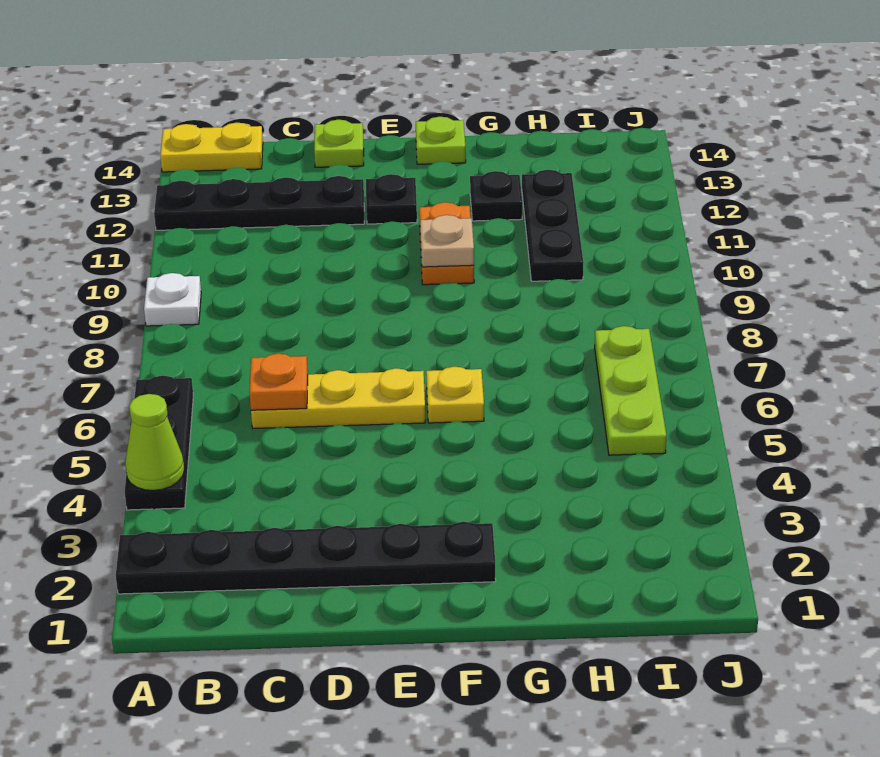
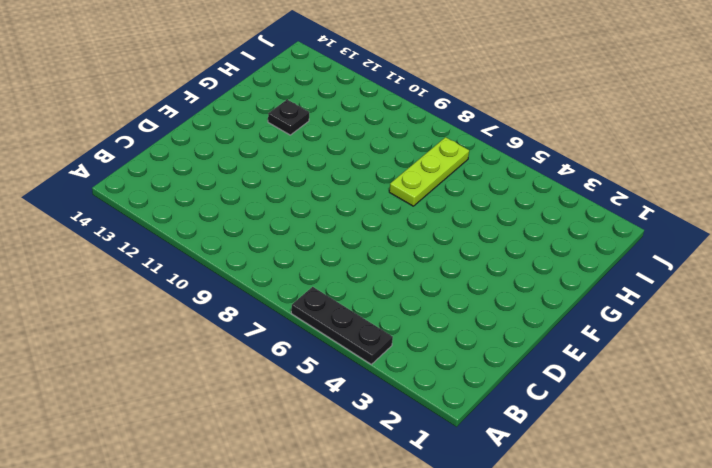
lime 1x3 plate [389,137,469,206] -> lime 1x3 plate turned to [595,326,666,455]
none -> black 1x6 plate [116,522,496,594]
none -> white 1x1 plate [144,273,201,326]
none -> black 1x4 plate [154,176,364,230]

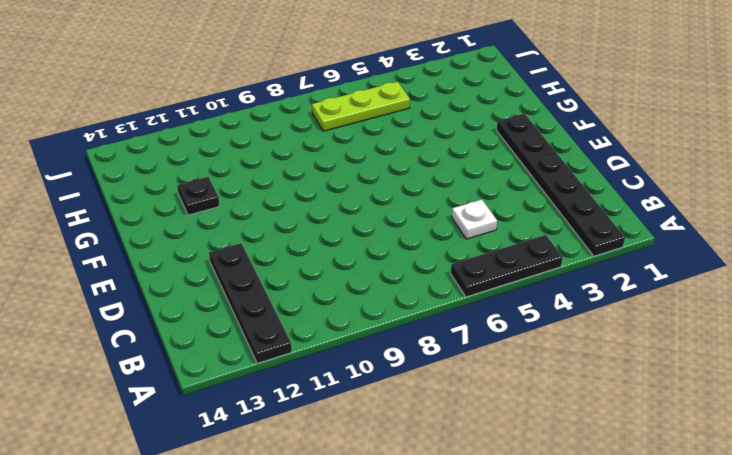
white 1x1 plate [452,200,497,239] -> white 1x1 plate moved to [144,273,201,326]
none -> yellow 1x2 plate [160,123,263,172]
none -> yellow 1x3 plate [251,368,425,428]
none -> lime 1x1 plate [314,120,364,167]

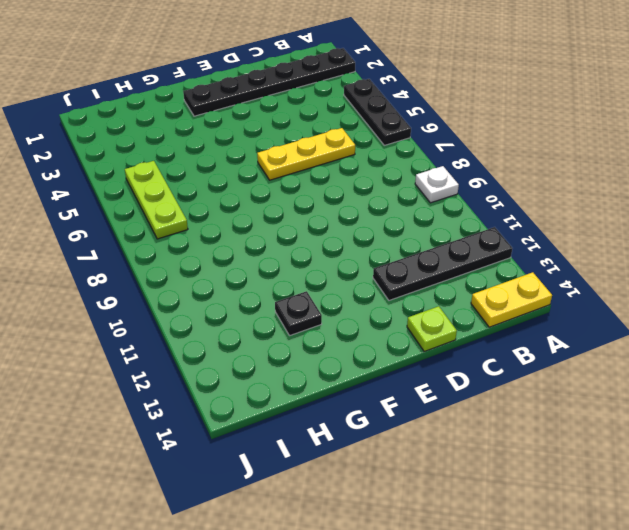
none -> black 1x1 plate [366,174,417,224]
none -> yellow 1x1 plate [426,366,484,423]
none -> orange 1x2 plate [419,202,474,285]

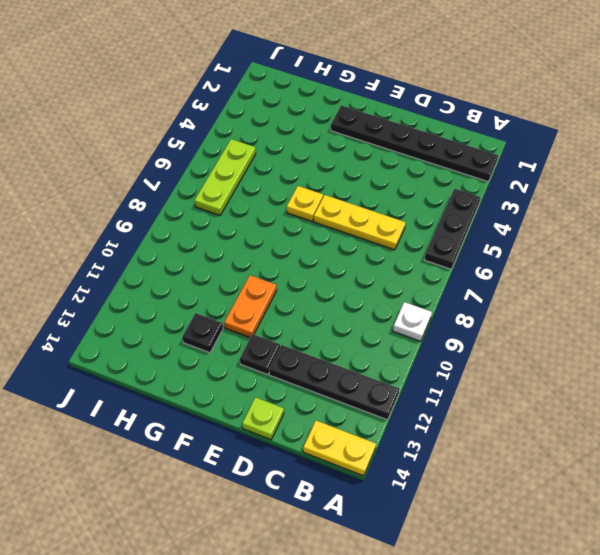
none -> lime 1x1 plate [416,117,466,164]
none -> black 1x3 plate [522,170,583,281]
none -> lime 1x1 cone [125,394,184,491]

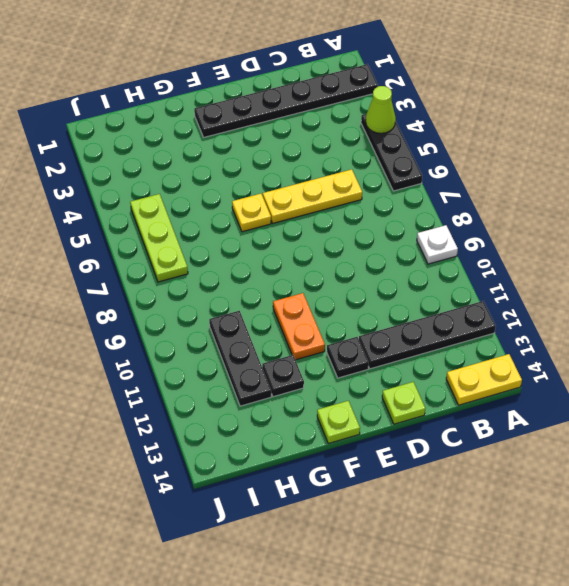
none -> orange 1x1 plate [249,353,308,410]
none -> tan 1x1 plate [420,215,474,267]

